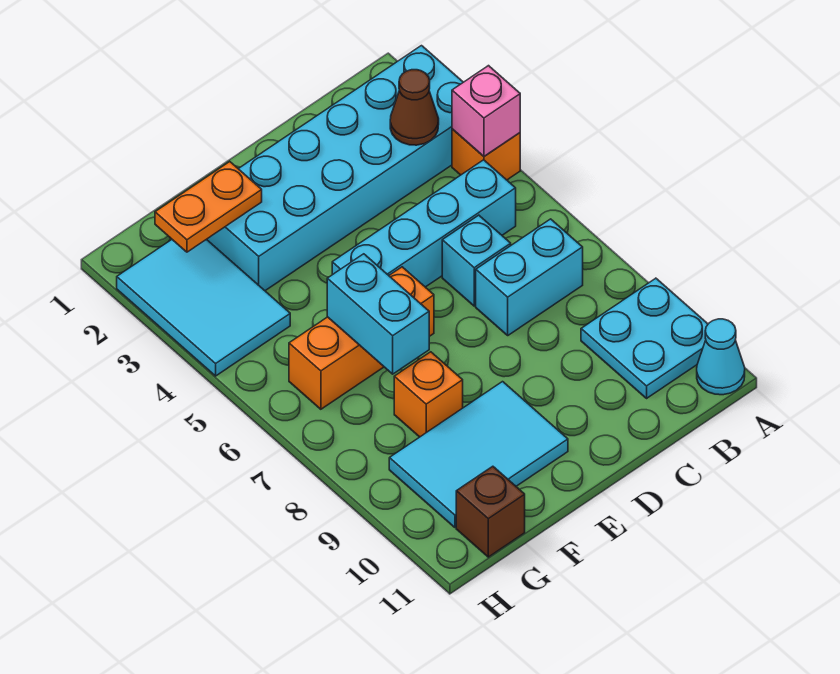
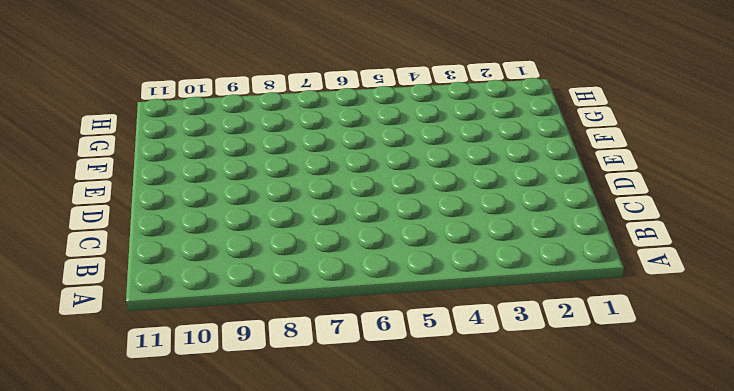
none -> cyan 2x6 brick [207,46,463,291]
none -> orange 1x1 brick [452,129,520,180]
none -> cyan 2x2 plate [581,278,708,398]

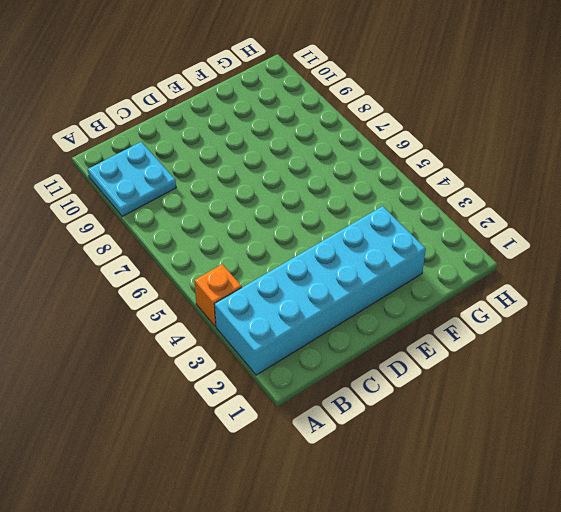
none -> cyan 1x1 cone [697,319,745,395]
none -> cyan 1x4 brick [332,160,516,287]
none -> cyan 1x2 brick [476,219,583,335]

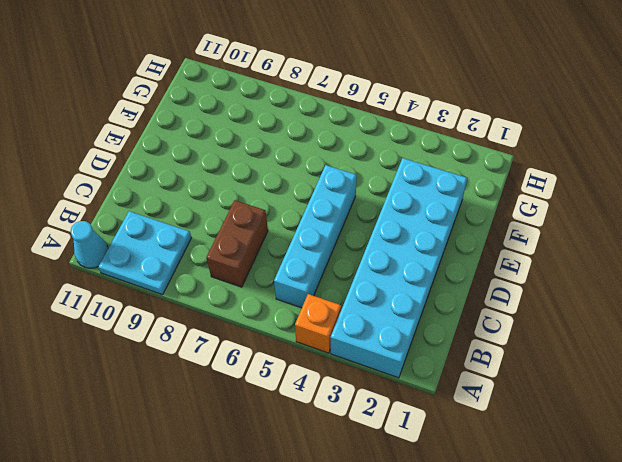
brown 1x2 brick [206,200,268,287] -> cyan 1x2 brick [476,219,583,335]
none -> cyan 1x1 brick [442,215,511,306]
none -> orange 1x3 brick [289,267,434,409]
none -> cyan 2x3 tile [389,382,568,527]

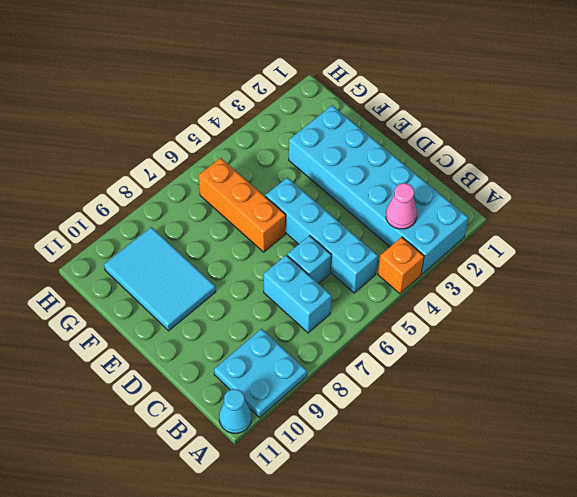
pink 1x1 cone [386,183,417,229] -> brown 1x1 cone [390,70,439,145]
none -> orange 1x1 brick [394,352,463,437]
none -> cyan 2x3 tile [117,239,290,376]
none -> brown 1x1 brick [456,466,525,557]

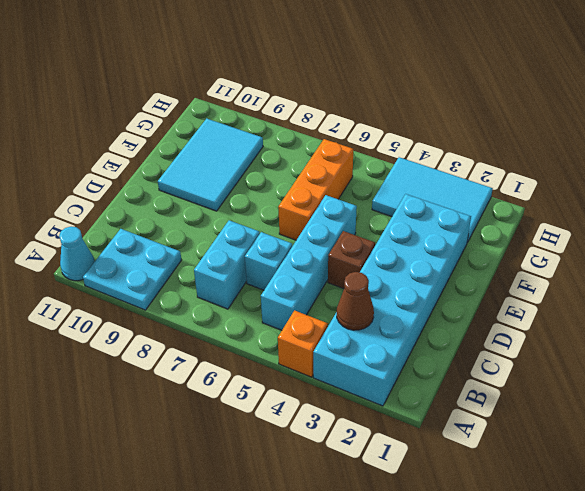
brown 1x1 brick [328,231,375,289] -> brown 1x1 brick moved to [456,466,525,557]
none -> orange 1x1 brick [394,352,463,437]
none -> pink 1x1 brick [452,66,520,156]
none -> orange 1x2 plate [155,162,262,252]

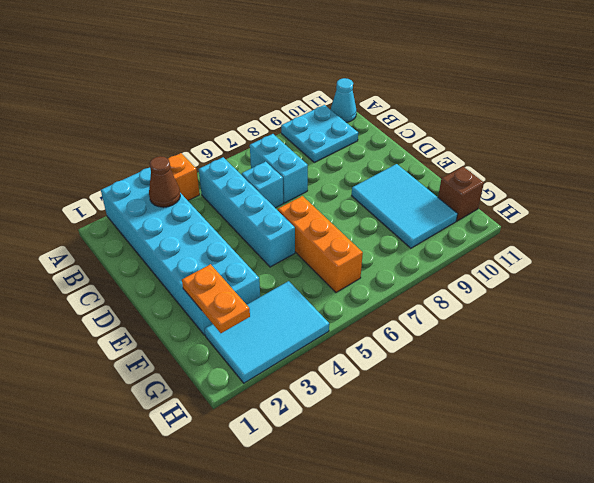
none -> orange 1x1 brick [394,352,463,437]
none -> pink 1x1 brick [452,66,520,156]
none -> cyan 1x2 brick [327,254,429,374]

